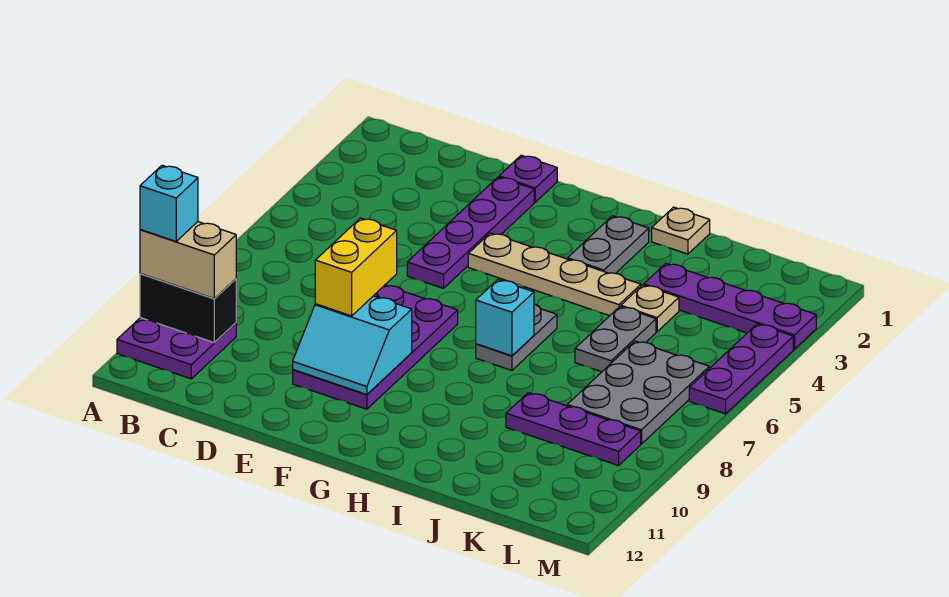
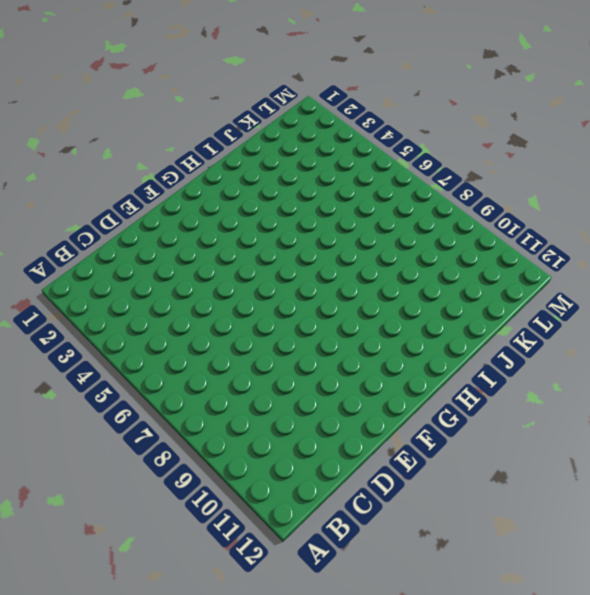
none -> purple 2x2 plate [117,318,236,379]
none -> purple 1x1 plate [499,155,557,202]
none -> purple 1x4 plate [407,177,534,288]

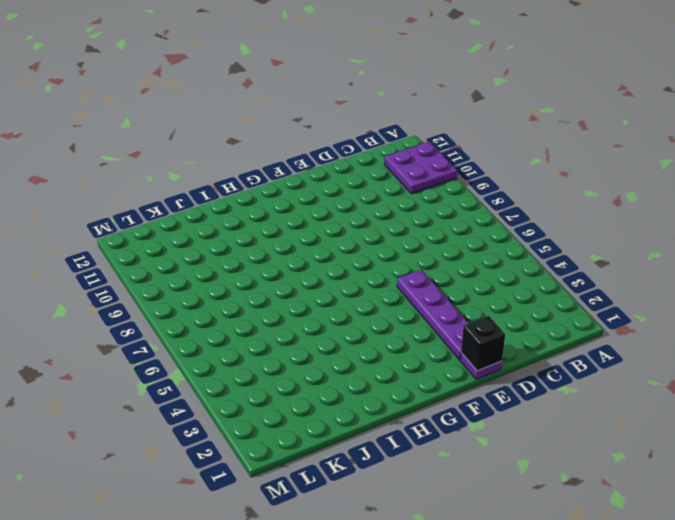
black 1x1 brick [461,316,505,371] -> none
none -> purple 2x4 plate [293,285,458,409]
none -> tan 1x4 plate [468,233,641,316]
none -> grey 1x2 plate [568,216,649,273]

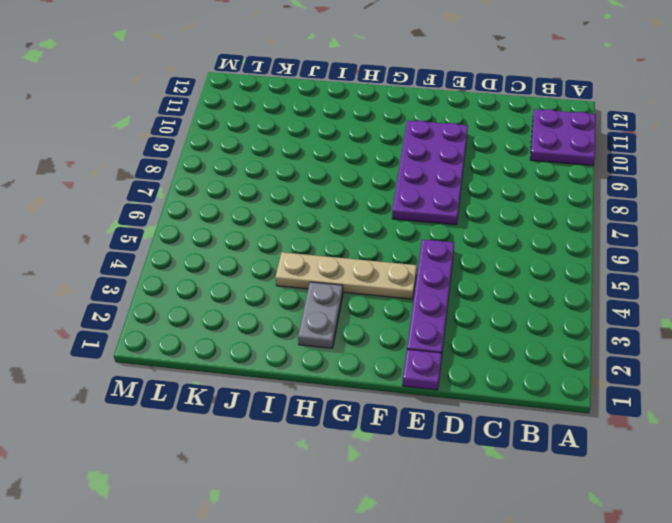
none -> grey 1x2 plate [476,304,557,370]
none -> tan 1x1 plate [652,207,710,254]
none -> purple 1x4 plate [644,263,816,349]

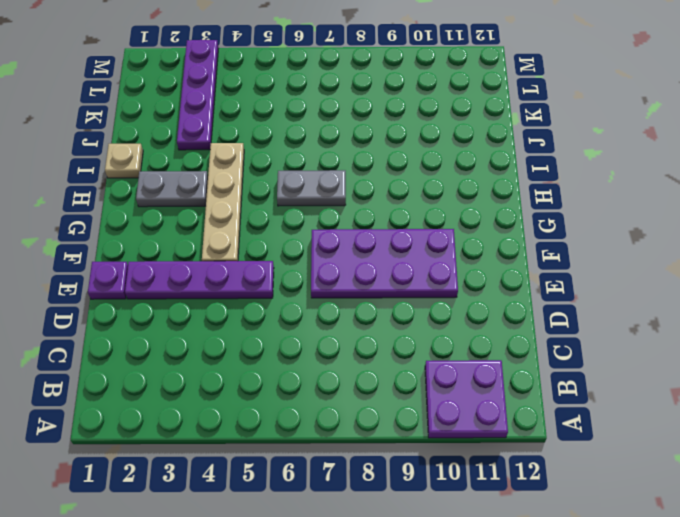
none -> tan 1x1 plate [621,285,679,332]
none -> grey 1x2 plate [575,307,656,372]
none -> purple 1x3 plate [506,393,641,466]

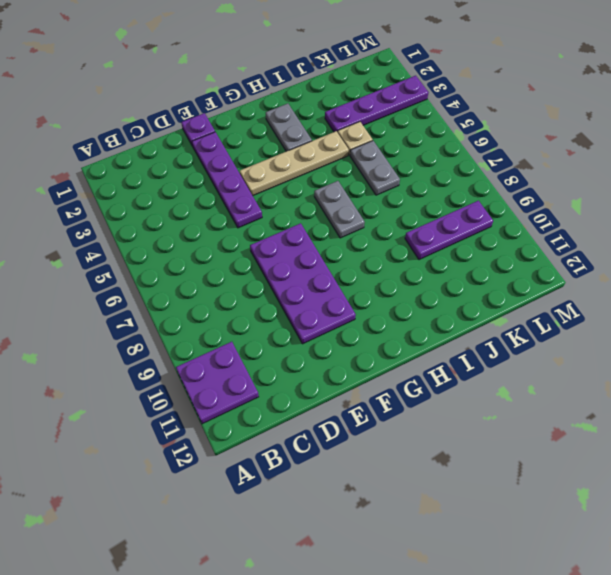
none -> tan 1x1 plate [652,207,710,254]
none -> grey 2x3 plate [567,341,709,444]
none -> purple 1x3 plate [689,324,793,414]

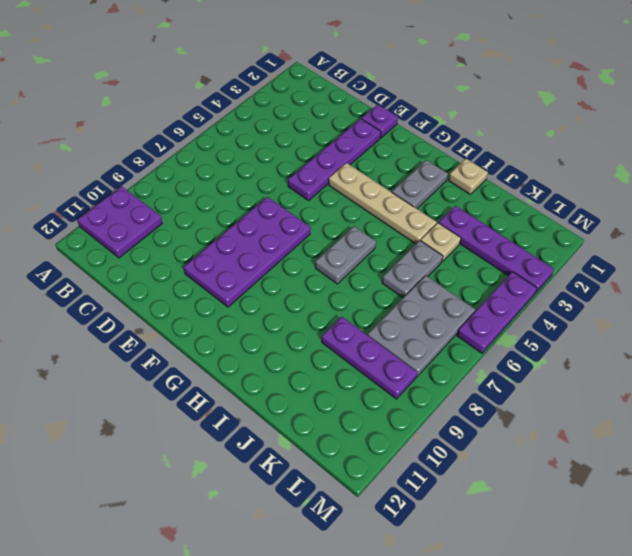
none -> black 1x2 brick [140,274,236,343]
none -> cyan 2x2 slope [293,296,412,395]
none -> cyan 1x1 brick [476,280,534,356]

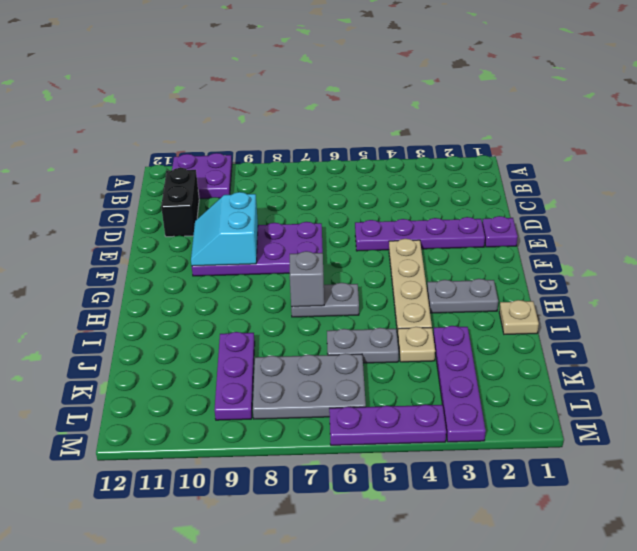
black 1x2 brick [161,168,199,237] -> black 1x2 brick moved to [140,274,236,343]
grey 1x1 brick [290,251,324,307] -> cyan 1x1 brick [476,280,534,356]
none -> tan 1x2 brick [140,222,236,299]
none -> yellow 1x2 brick [315,218,397,316]
none -> cyan 1x1 brick [140,165,198,241]

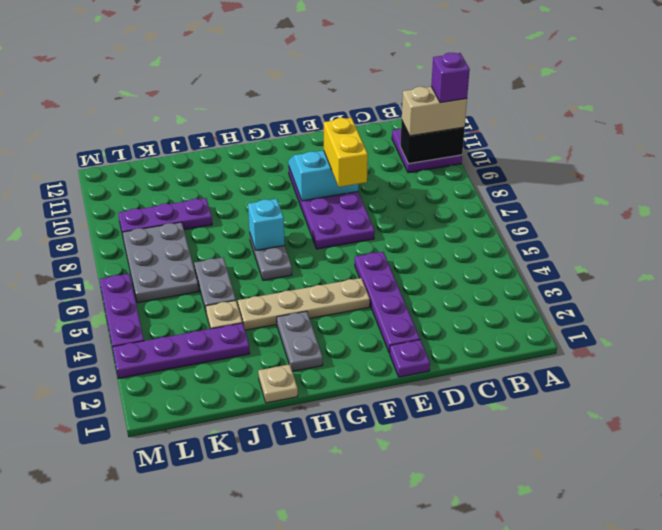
purple 1x1 brick [431,53,470,103] -> cyan 1x1 brick [140,165,198,241]

